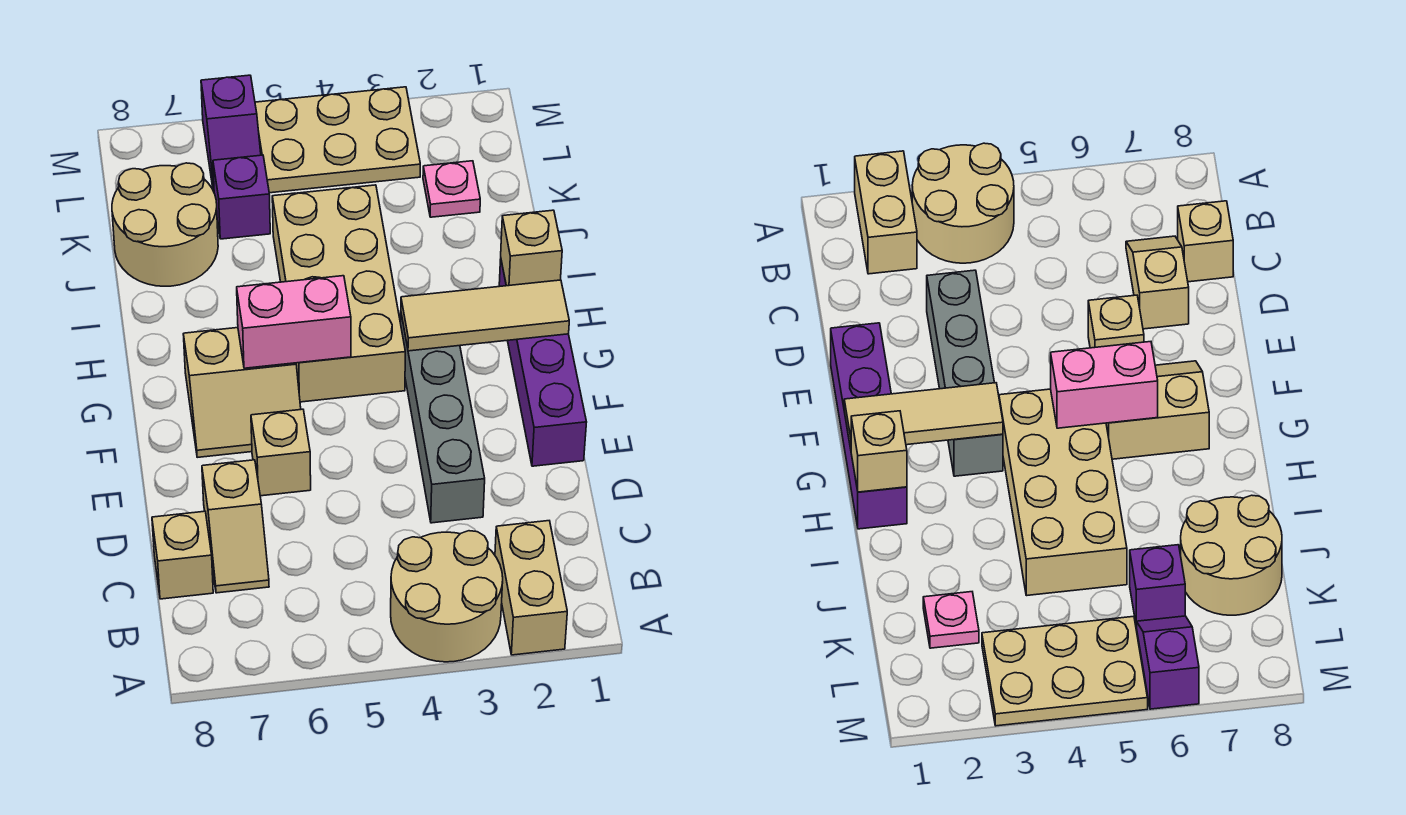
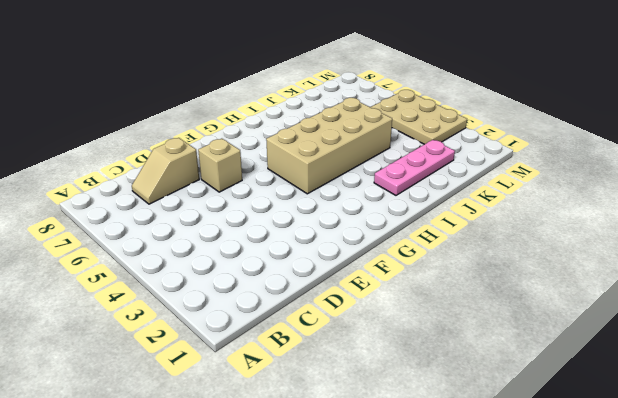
pink 1x3 plate [374,140,455,195] -> pink 1x1 plate [423,161,480,217]
none -> tan 1x2 brick [495,521,567,655]
none -> tan 2x2 round brick [391,531,503,662]
none -> tan 1x1 brick [152,511,213,599]

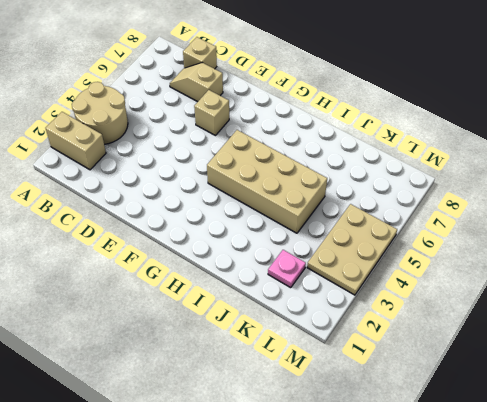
none -> grey 1x4 brick [401,314,485,523]
none -> purple 1x4 brick [499,259,587,466]
none -> tan 2x2 slope [183,328,301,457]

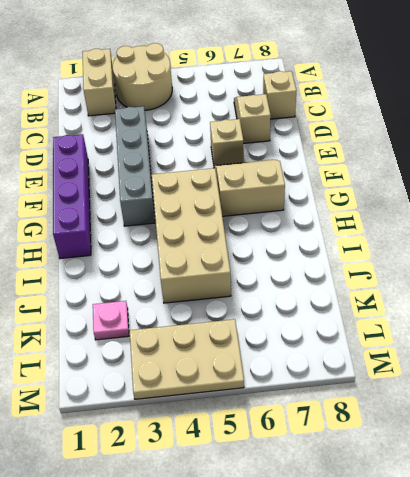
none -> tan 2x2 round brick [112,163,218,286]
none -> purple 1x1 brick [213,155,270,239]
none -> purple 1x2 slope [201,75,261,192]

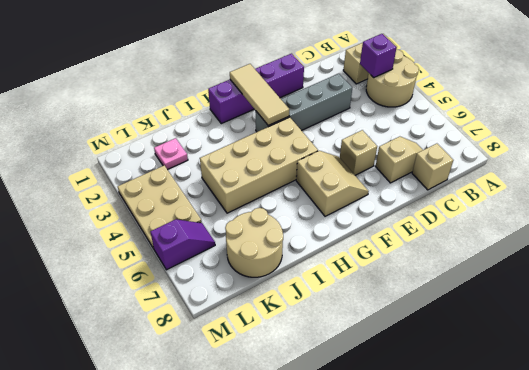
purple 1x1 brick [360,34,397,78] -> purple 1x1 brick moved to [213,155,270,239]
none -> pink 1x2 brick [237,276,351,368]
none -> tan 1x1 brick [501,210,562,286]

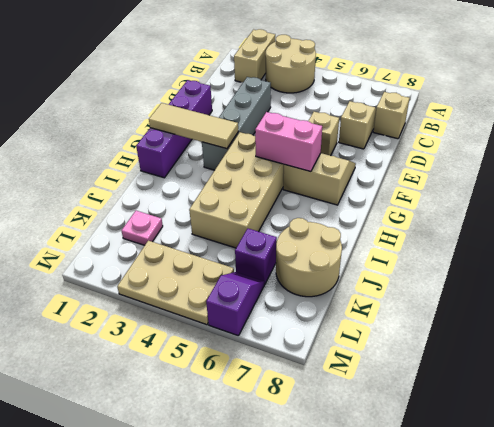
none -> tan 1x1 brick [501,210,562,286]

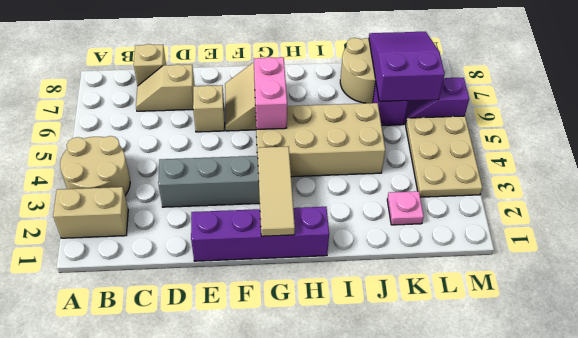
purple 2x3 slope [369,32,445,102] -> none
none -> tan 1x1 brick [501,210,562,286]

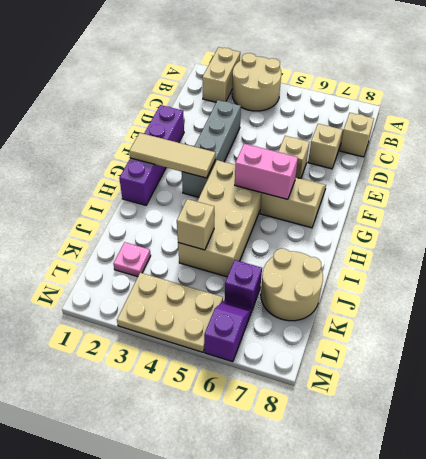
tan 1x1 brick [177,199,214,250] -> tan 1x1 brick moved to [501,210,562,286]

